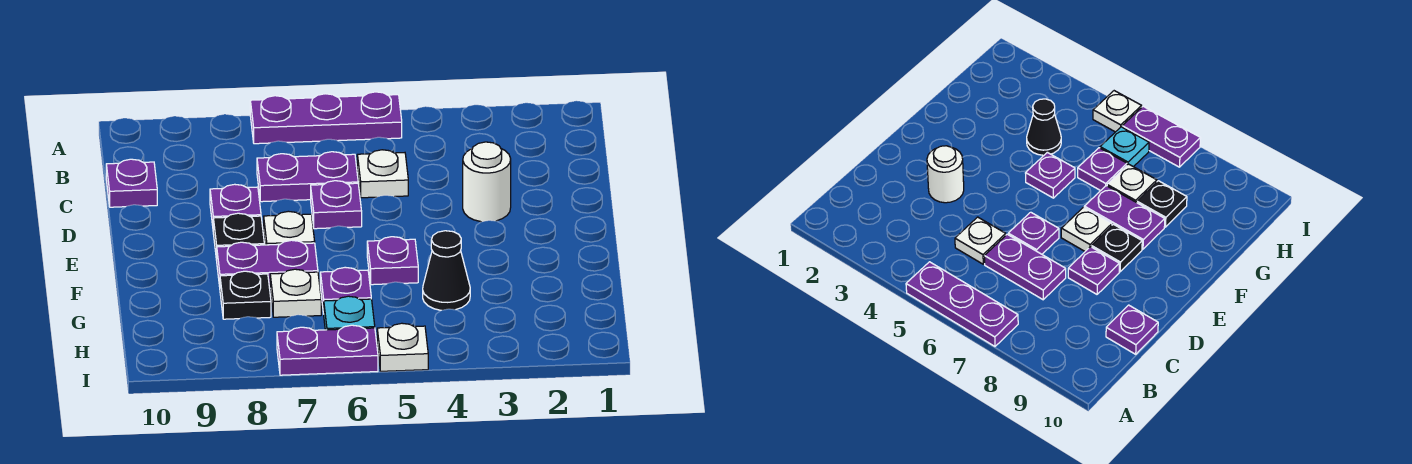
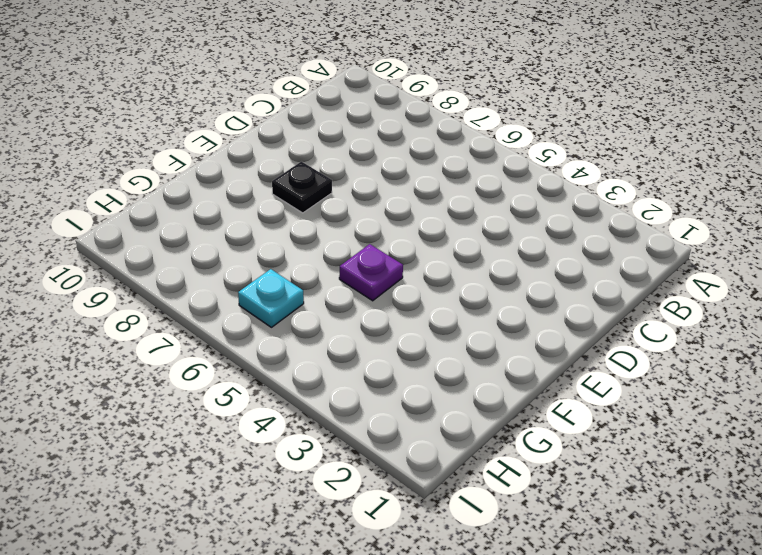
none -> purple 1x3 plate [250,92,402,144]
none -> white 1x1 plate [357,150,408,198]
none -> purple 1x2 plate [257,152,358,202]

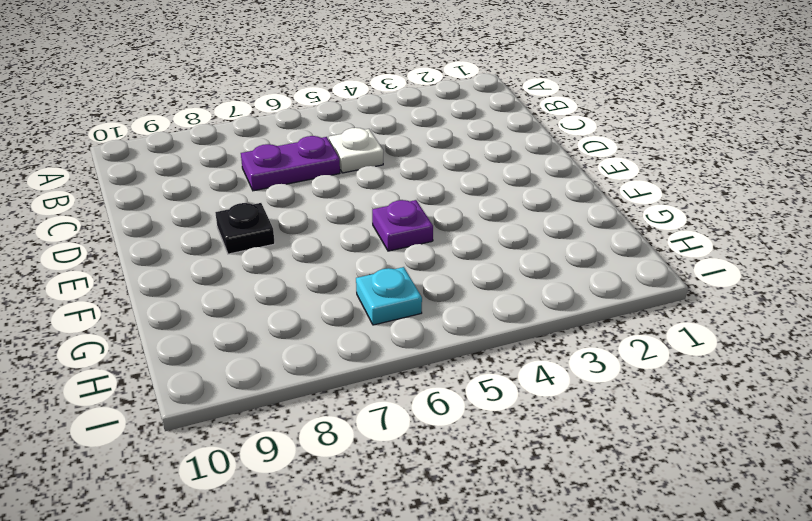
none -> purple 1x3 plate [250,92,402,144]
none -> purple 1x1 plate [106,159,157,207]
none -> white 1x1 round brick [463,142,511,222]

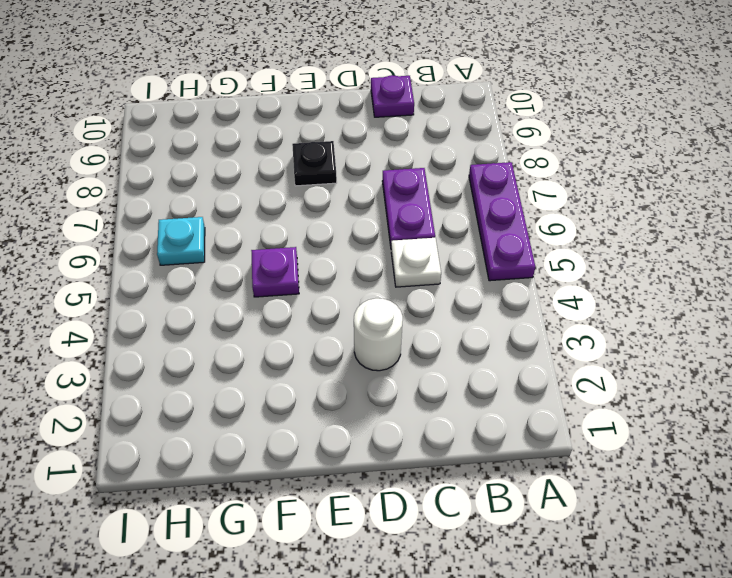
none -> purple 1x1 plate [311,181,362,229]
none -> purple 1x1 plate [210,184,261,225]
none -> white 1x1 plate [264,211,315,245]

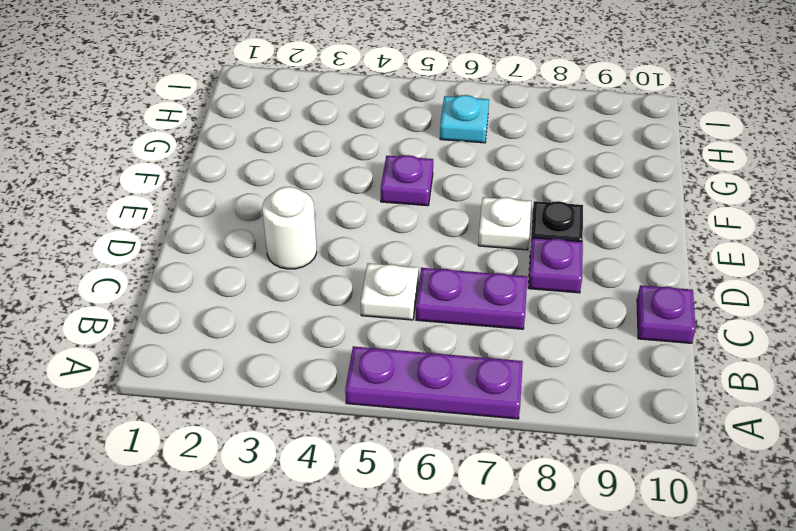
none -> purple 1x1 plate [311,181,362,229]
none -> purple 1x2 plate [217,240,318,288]
none -> black 1x1 cone [423,231,470,310]

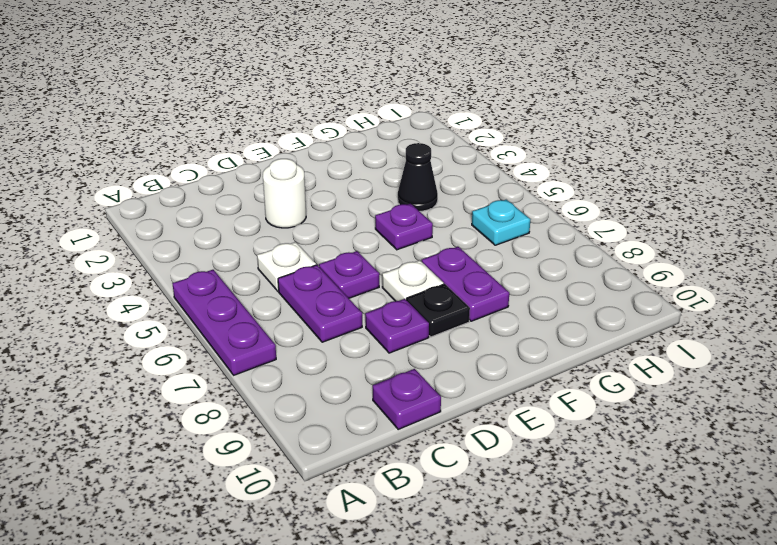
none -> purple 1x1 plate [320,267,371,314]
none -> white 1x1 plate [270,269,321,317]
none -> black 1x1 plate [220,271,271,319]

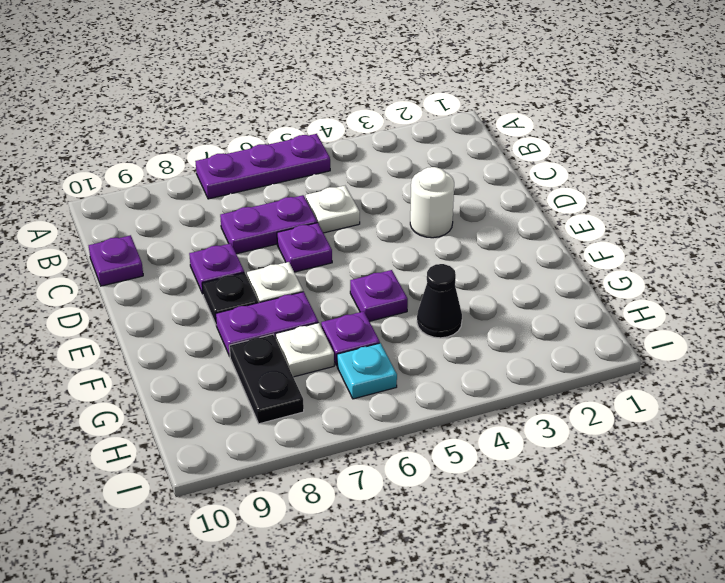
black 1x2 plate [229,334,304,424] -> black 1x1 plate [220,271,271,319]
none -> white 1x1 plate [377,323,428,371]
none -> purple 1x2 plate [277,325,378,375]

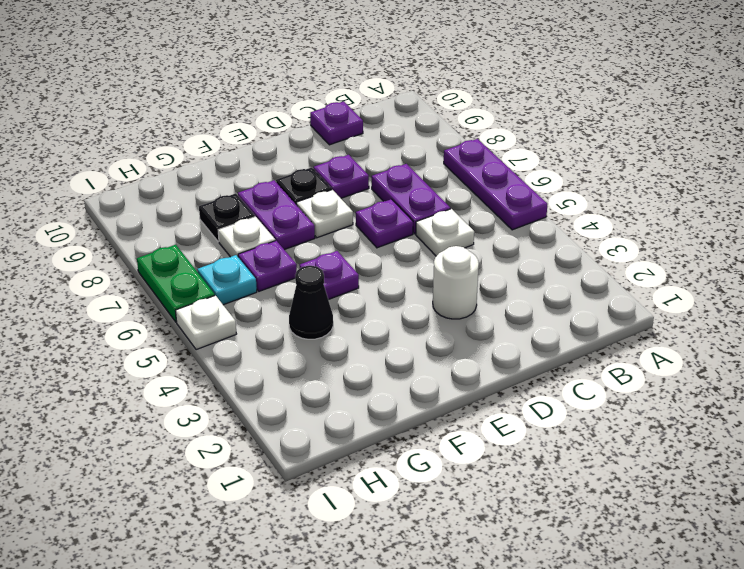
green 1x2 plate [137,245,215,322] -> purple 1x2 plate [277,325,378,375]

